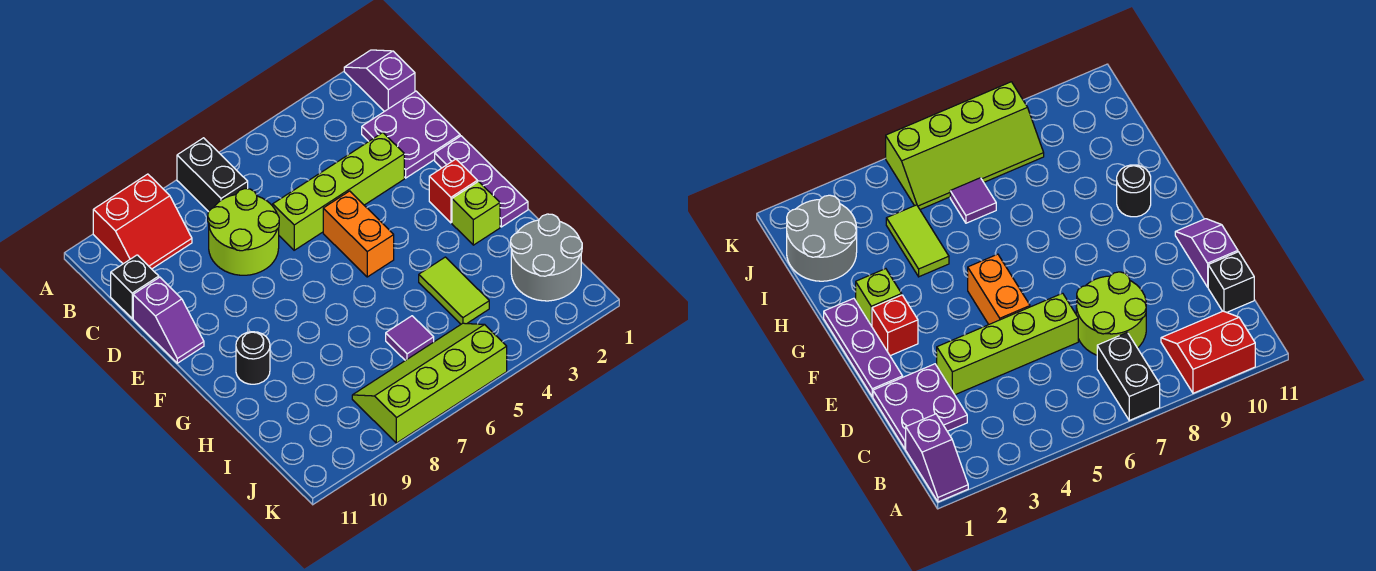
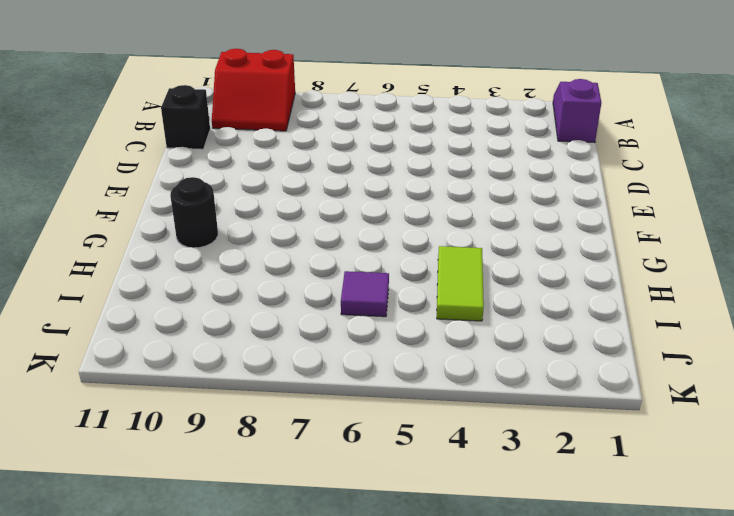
none -> black 1x2 brick [177,138,248,212]
none -> purple 2x2 plate [362,91,460,178]
none -> lime 2x2 round brick [208,189,279,275]

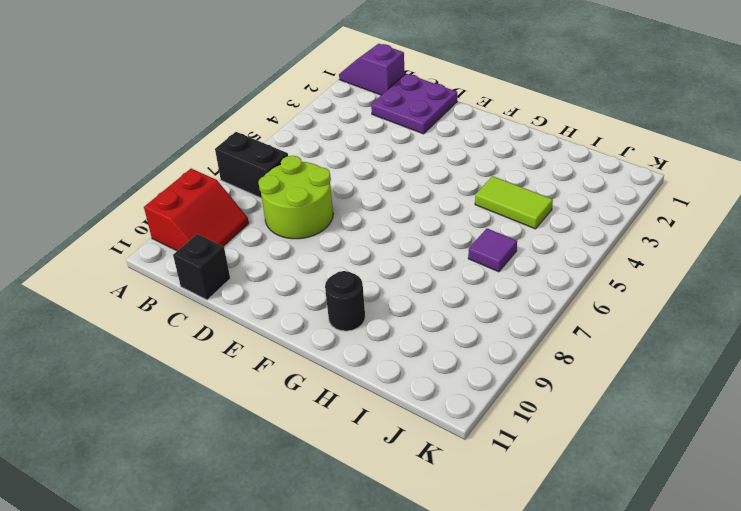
none -> lime 1x4 brick [273,133,404,250]
none -> purple 1x2 slope [133,277,204,363]
none -> purple 1x3 plate [435,136,528,227]

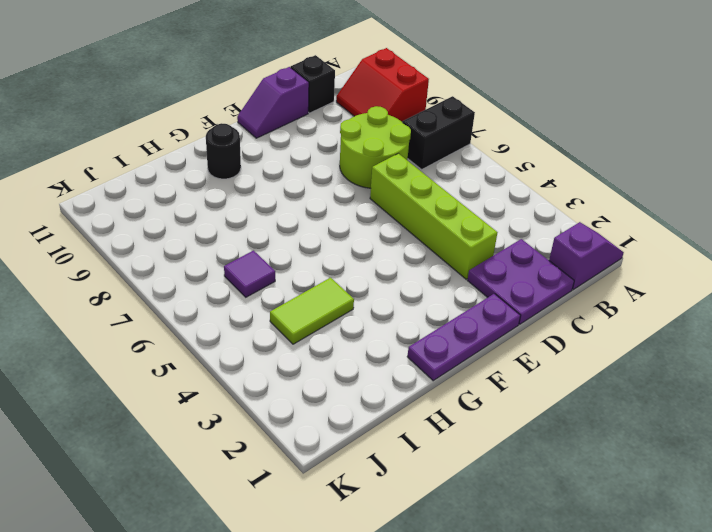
none -> orange 1x2 brick [323,191,394,277]
none -> red 1x1 brick [429,159,477,223]
none -> lime 1x1 brick [452,182,500,245]

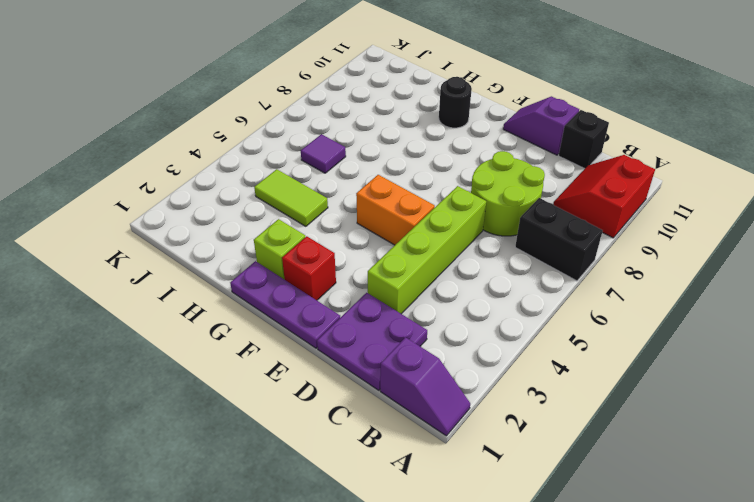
none -> grey 2x2 round brick [511,214,582,301]
none -> lime 2x4 slope [352,323,507,443]

